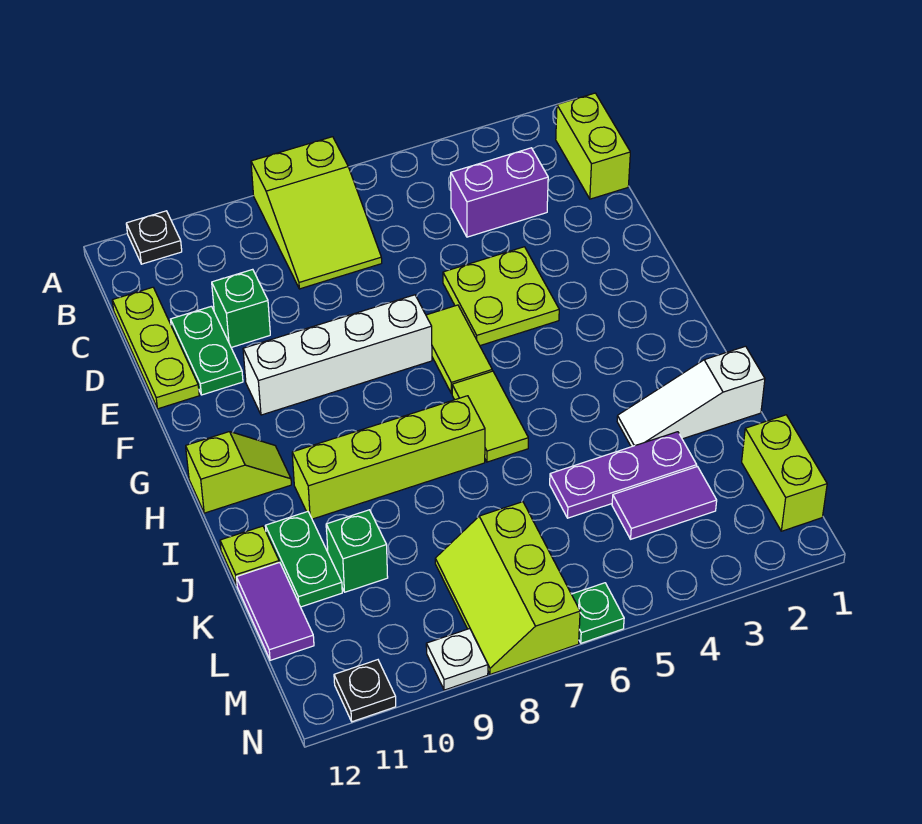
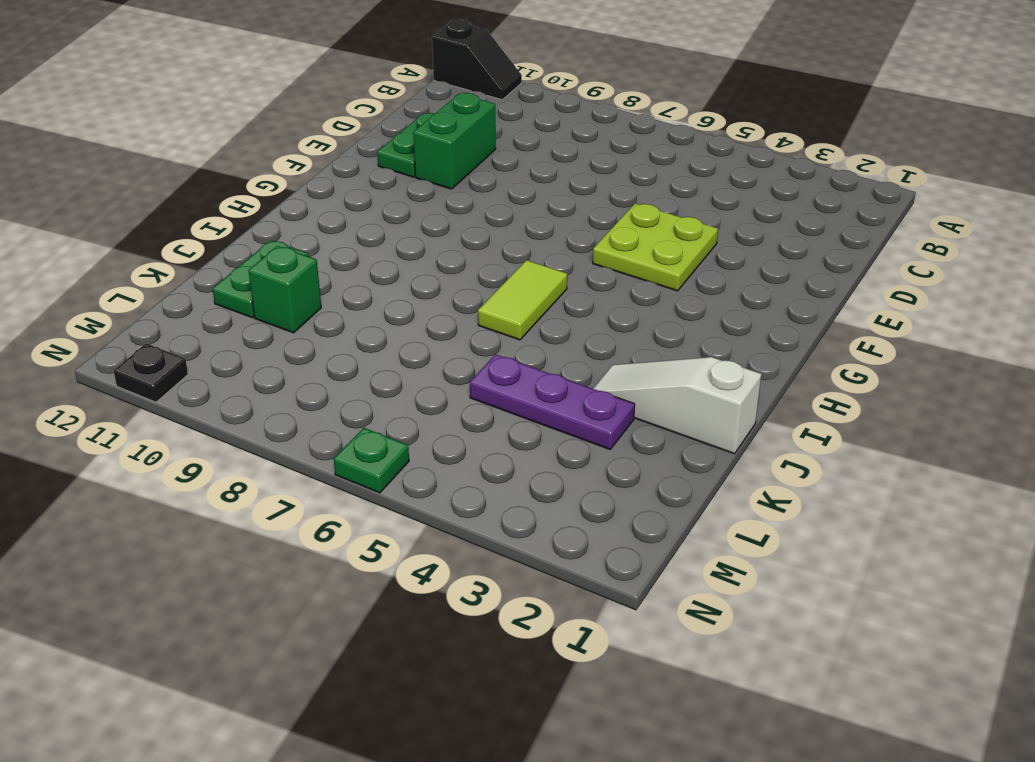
black 1x2 slope [432,19,522,100] -> black 1x1 plate [126,211,182,264]
green 1x2 brick [413,93,496,189] -> green 1x1 brick [212,269,270,348]
none -> lime 2x3 slope [251,137,382,289]
none -> lime 1x2 brick [556,93,630,199]
none -> purple 1x2 brick [451,148,548,237]

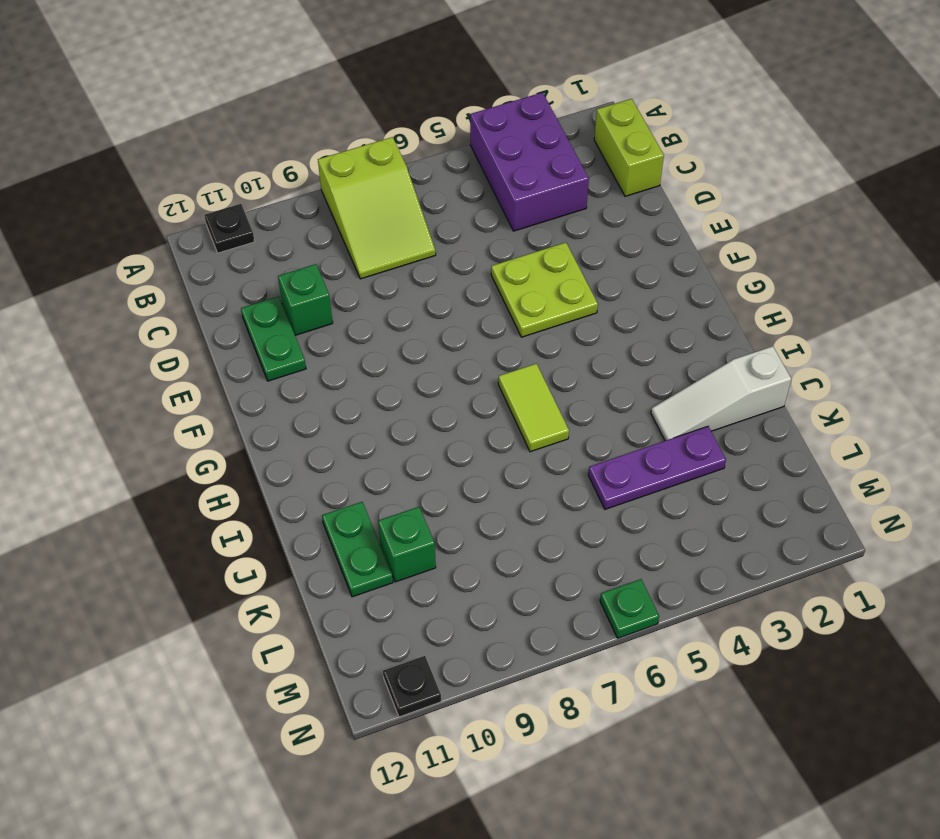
purple 2x3 brick [470,93,589,231] -> purple 1x2 brick [451,148,548,237]
none -> lime 1x3 plate [112,287,199,409]
none -> lime 1x2 tile [426,305,492,394]
none -> white 1x4 brick [243,295,432,415]

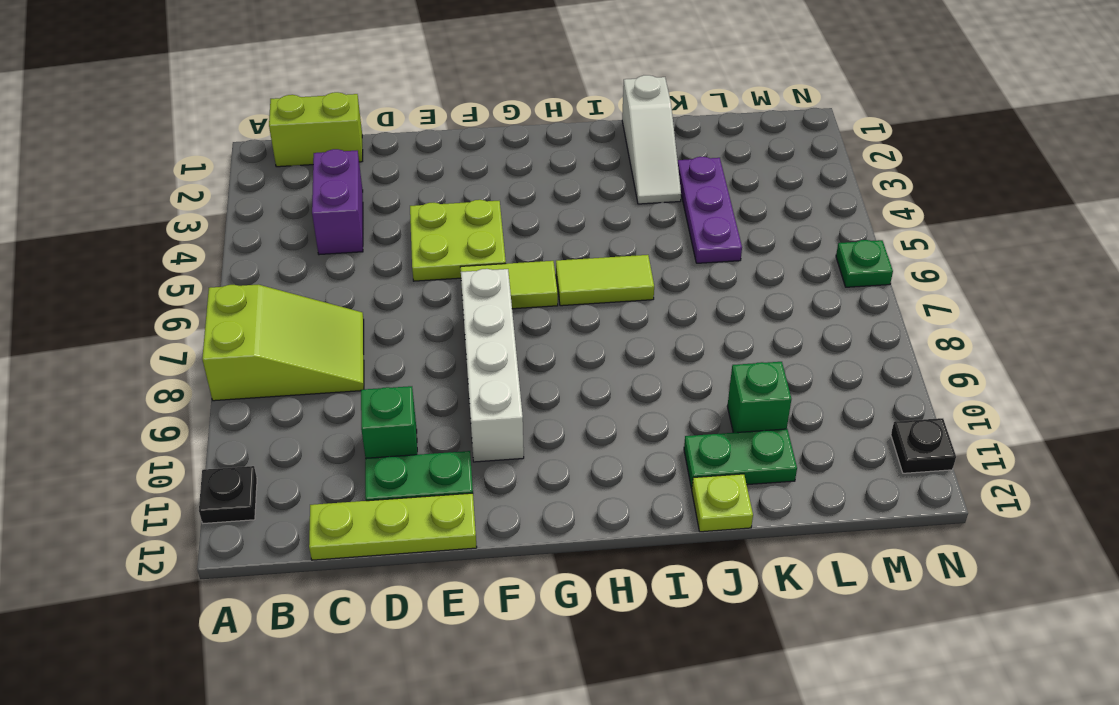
none -> lime 1x2 slope [186,432,291,513]
none -> lime 1x4 brick [292,396,485,519]
none -> purple 1x2 tile [237,562,314,660]

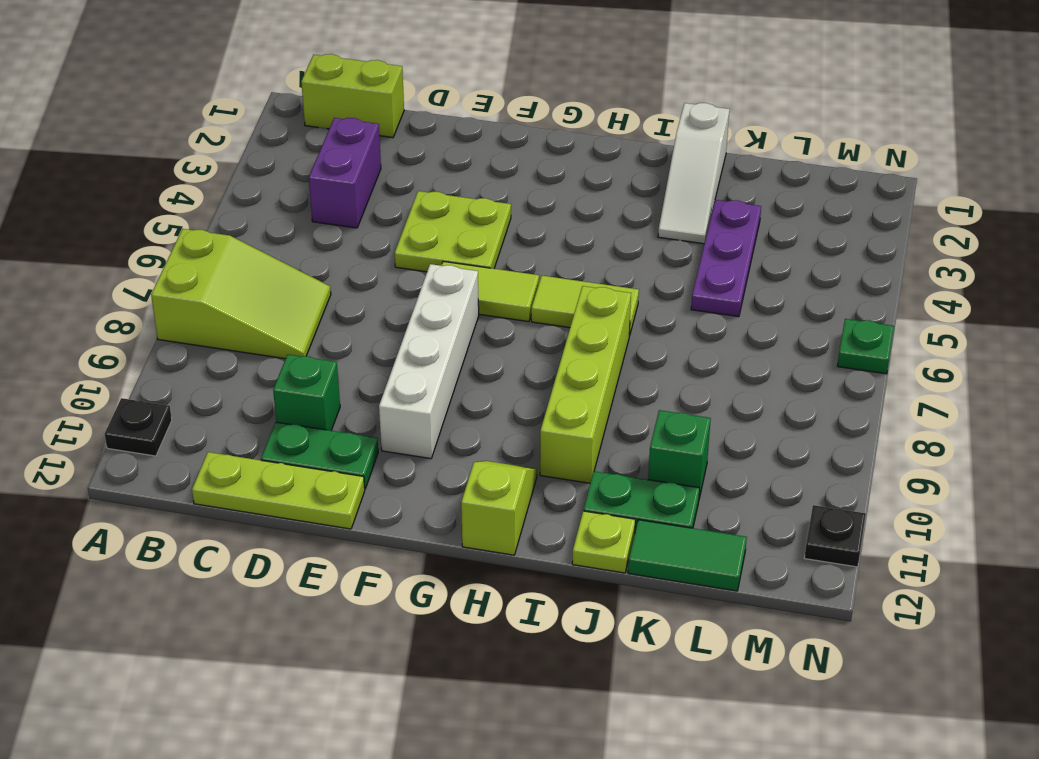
green 1x2 tile [628,520,747,591] -> purple 1x2 tile [237,562,314,660]
none -> lime 1x2 brick [742,415,827,531]
none -> purple 1x2 tile [612,467,717,539]
none -> lime 2x3 slope [435,502,580,674]

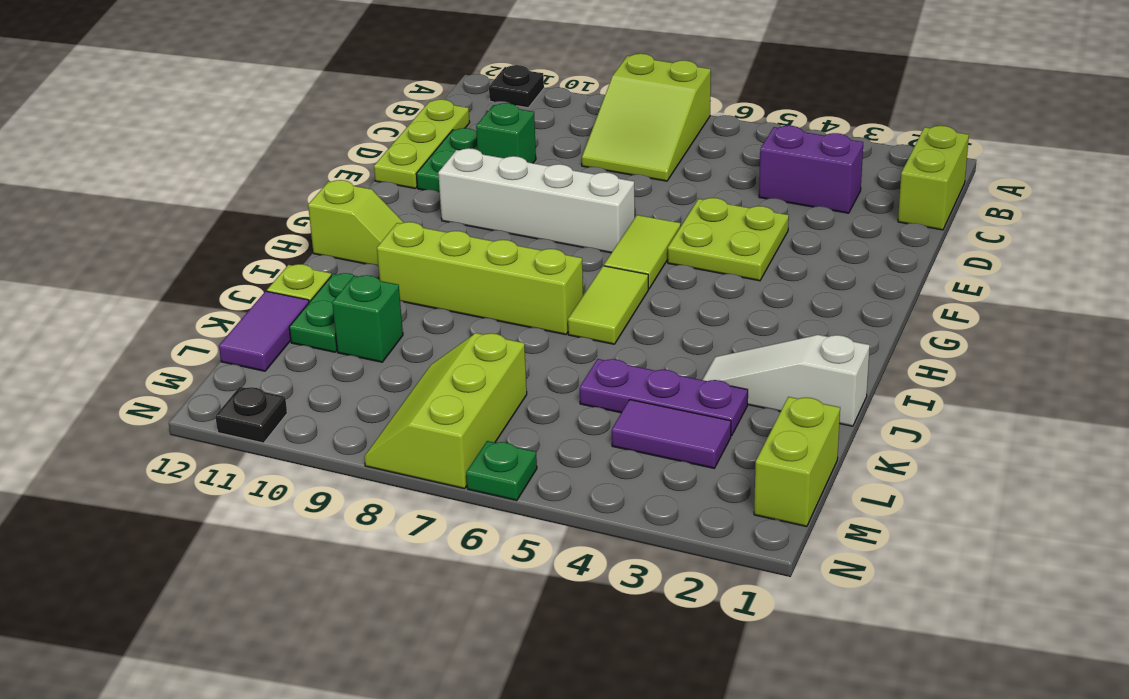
none -> white 1x1 plate [426,629,488,690]

